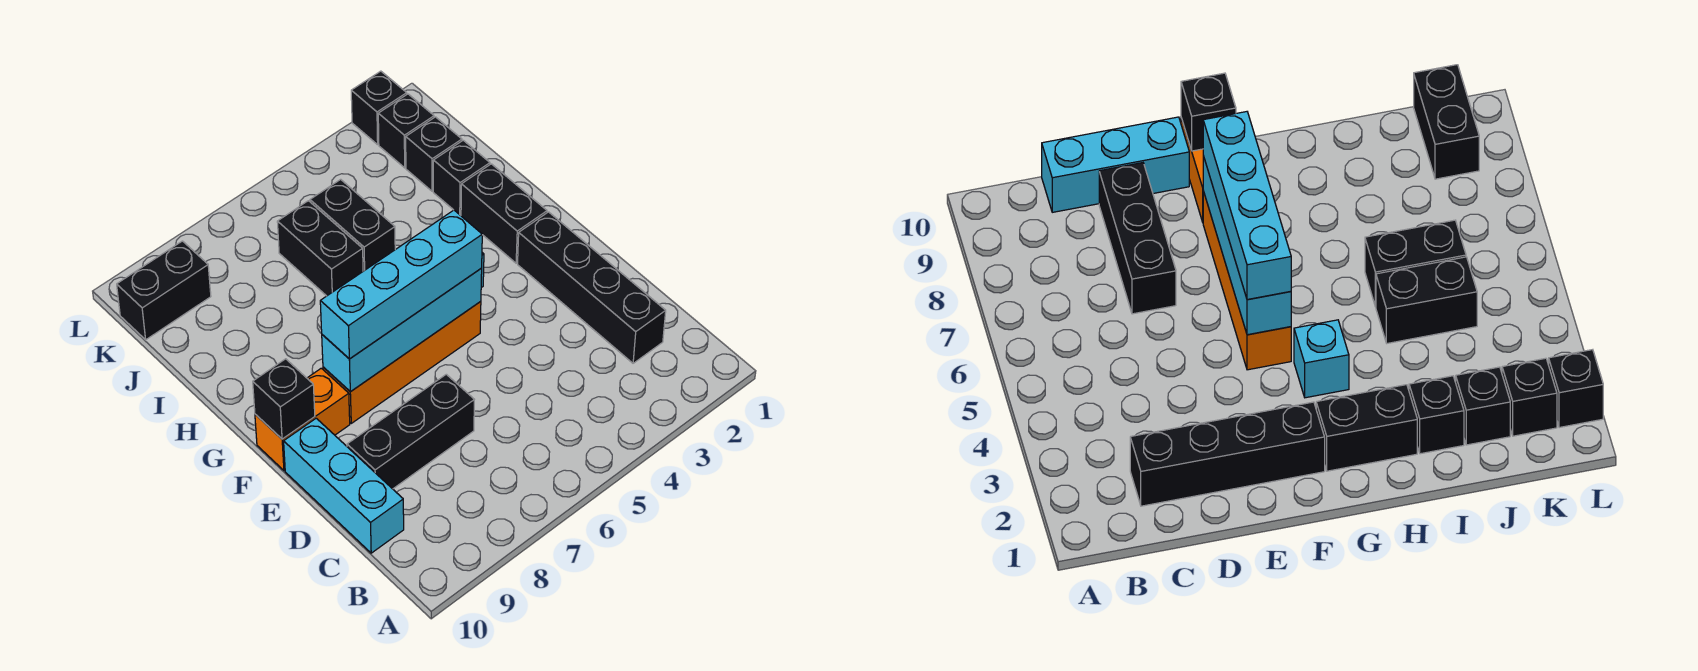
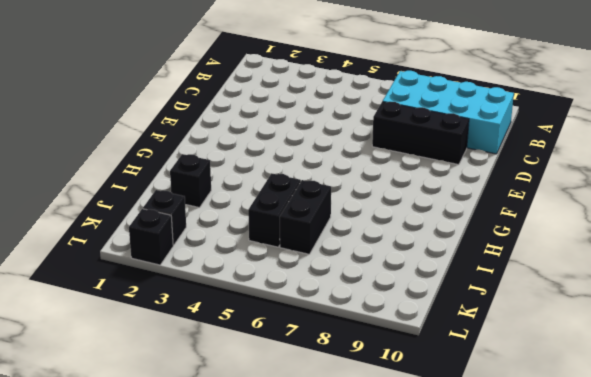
cyan 2x4 brick [383,71,514,154] -> cyan 1x3 brick [284,418,404,553]
none -> black 1x4 brick [518,212,666,363]
none -> orange 1x4 brick [323,301,481,423]
none -> orange 1x2 brick [255,368,350,471]

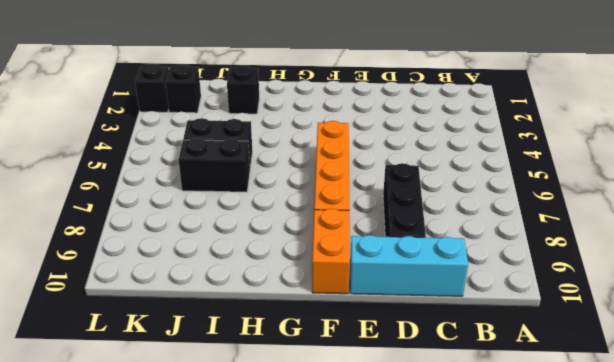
none -> black 1x4 brick [518,212,666,363]
none -> black 1x2 brick [461,164,547,263]
none -> cyan 1x1 brick [1294,320,1349,398]

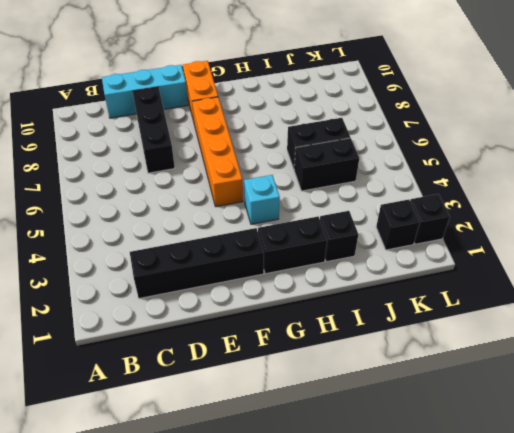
none -> black 1x1 brick [406,117,462,191]
none -> black 1x2 brick [117,241,211,340]
none -> cyan 1x4 brick [322,268,482,392]

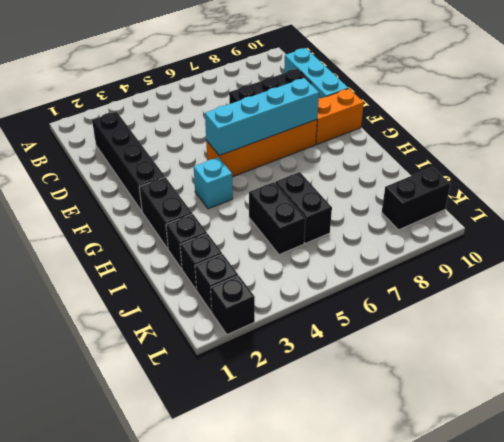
none -> black 1x1 brick [253,359,315,439]
none -> cyan 1x4 brick [320,210,482,359]

